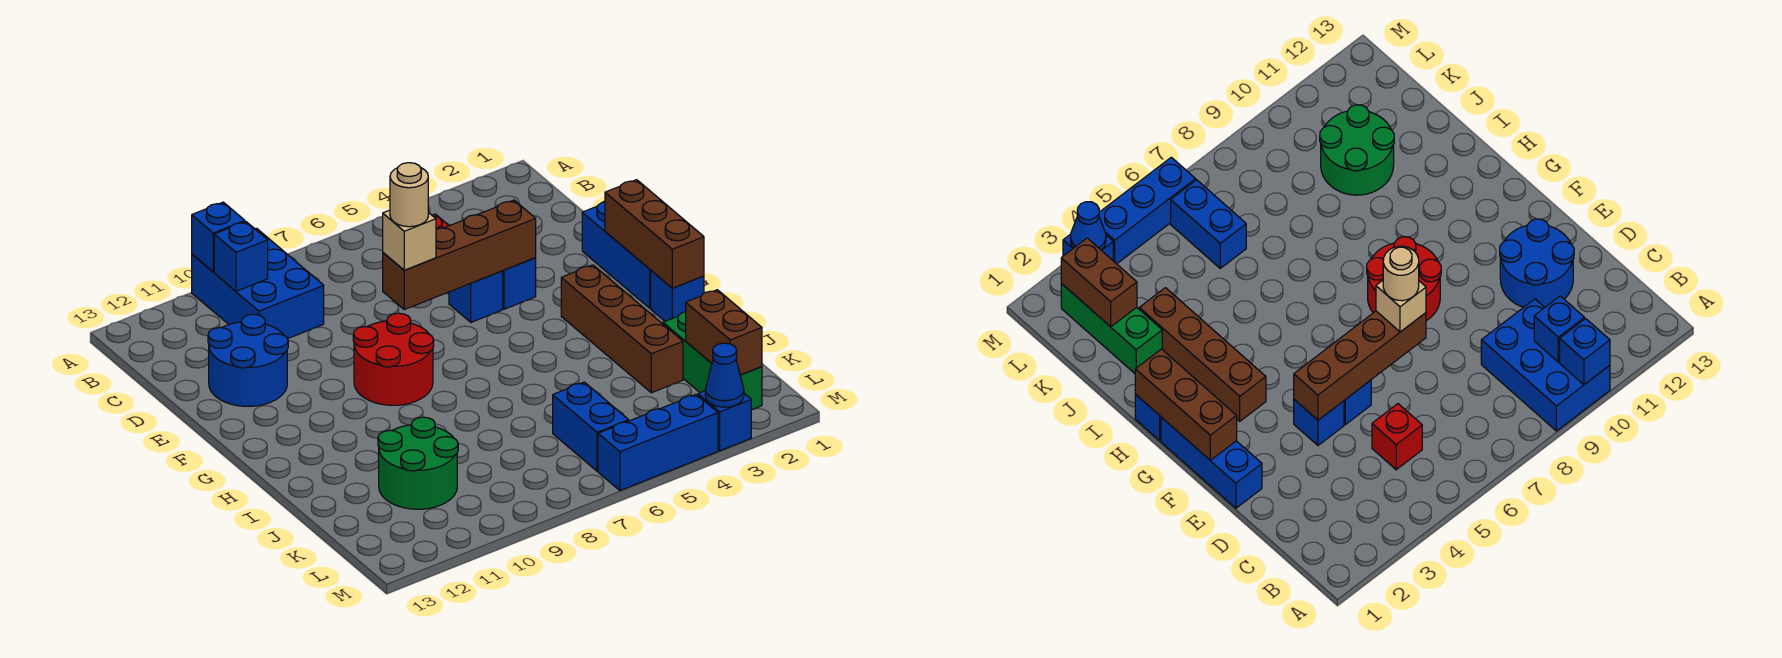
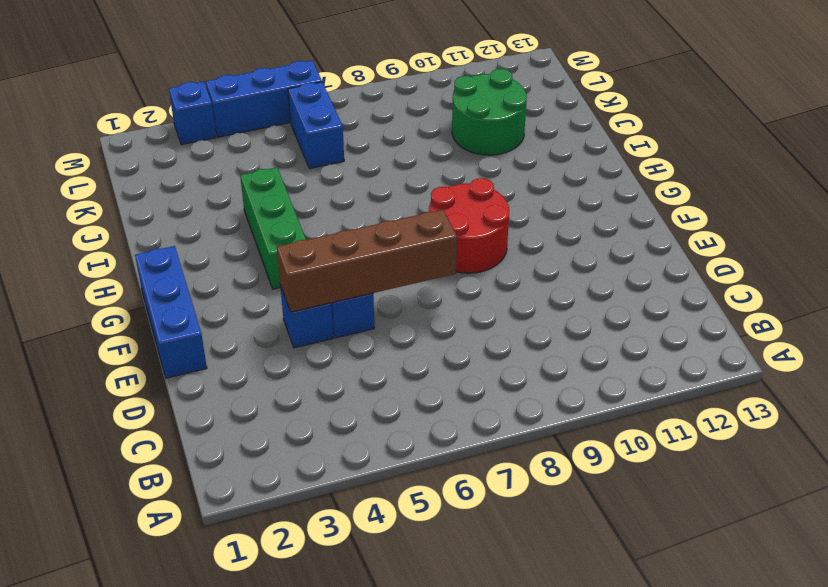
green 1x3 brick [240,167,306,289] -> green 1x3 brick moved to [663,312,762,410]
none -> blue 2x3 brick [192,228,324,339]
none -> red 1x1 brick [1372,404,1422,470]
none -> blue 2x2 round brick [208,314,288,406]

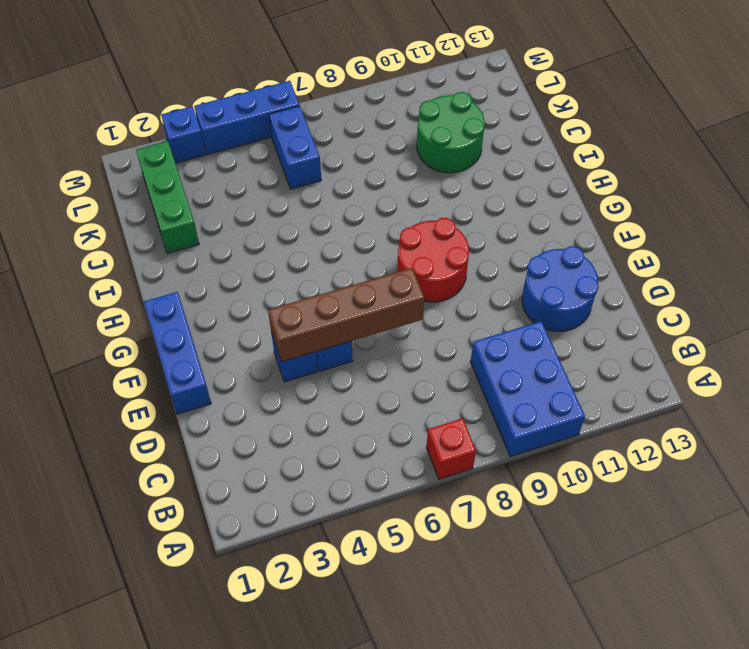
red 1x1 brick [426,418,476,479] -> red 1x1 brick moved to [1372,404,1422,470]
none -> brown 1x4 brick [561,265,683,393]
none -> blue 1x1 brick [651,271,704,321]
none -> blue 1x1 brick [192,202,245,272]

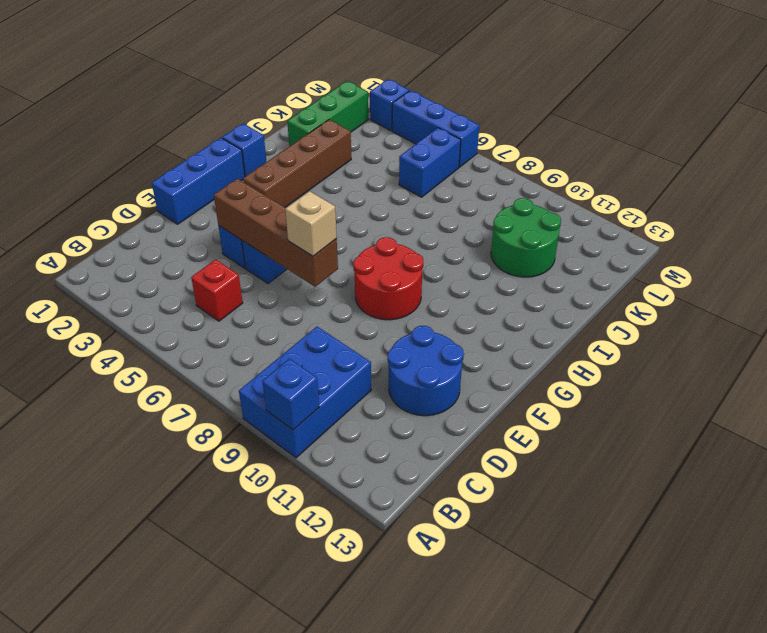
none -> blue 1x1 brick [214,222,268,291]
none -> brown 1x3 brick [605,180,704,288]
none -> brown 1x2 brick [686,290,762,375]

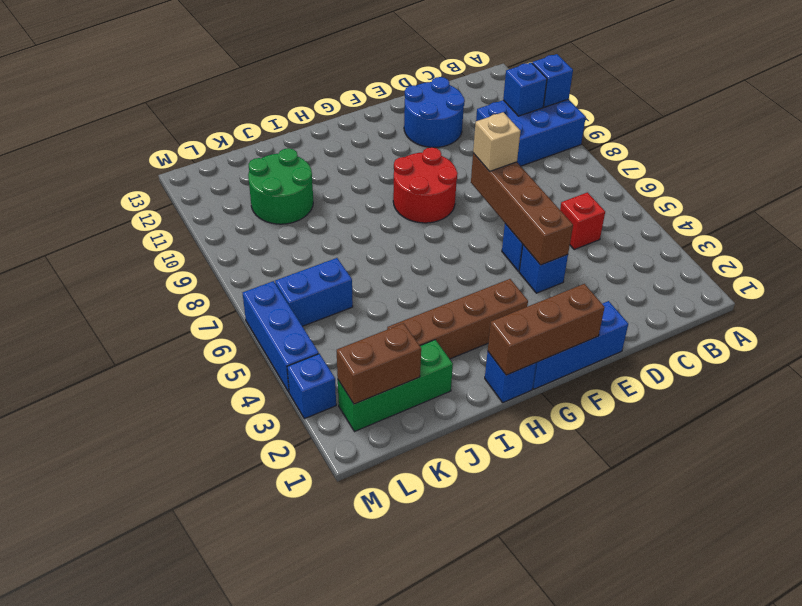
none -> blue 1x1 cone [705,343,744,407]
none -> tan 1x1 round brick [390,163,428,227]

